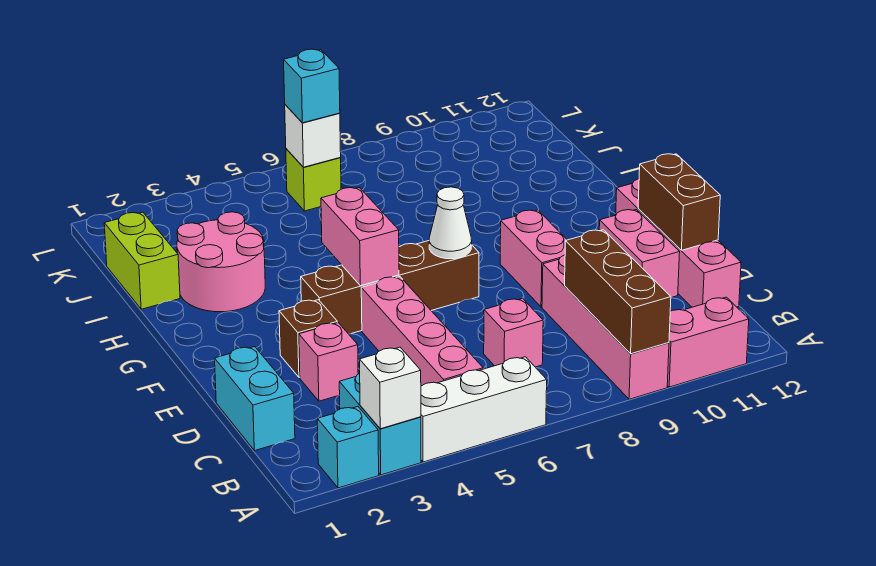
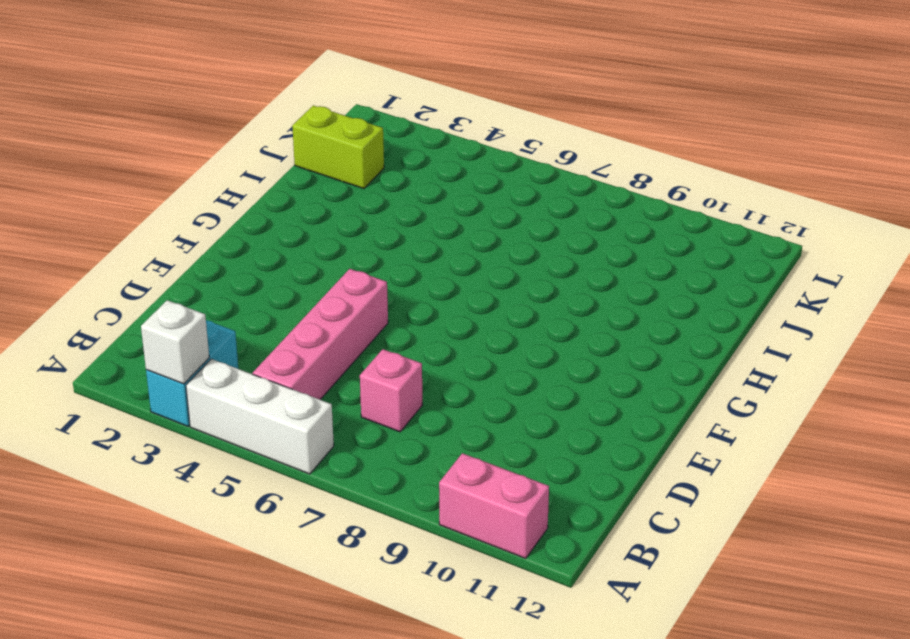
lime 1x2 brick [292,106,384,189] -> lime 1x2 brick turned to [104,212,180,309]
none -> cyan 1x1 brick [317,407,379,488]
none -> pink 1x4 brick [542,255,669,399]
none -> cyan 1x2 brick [215,347,295,451]

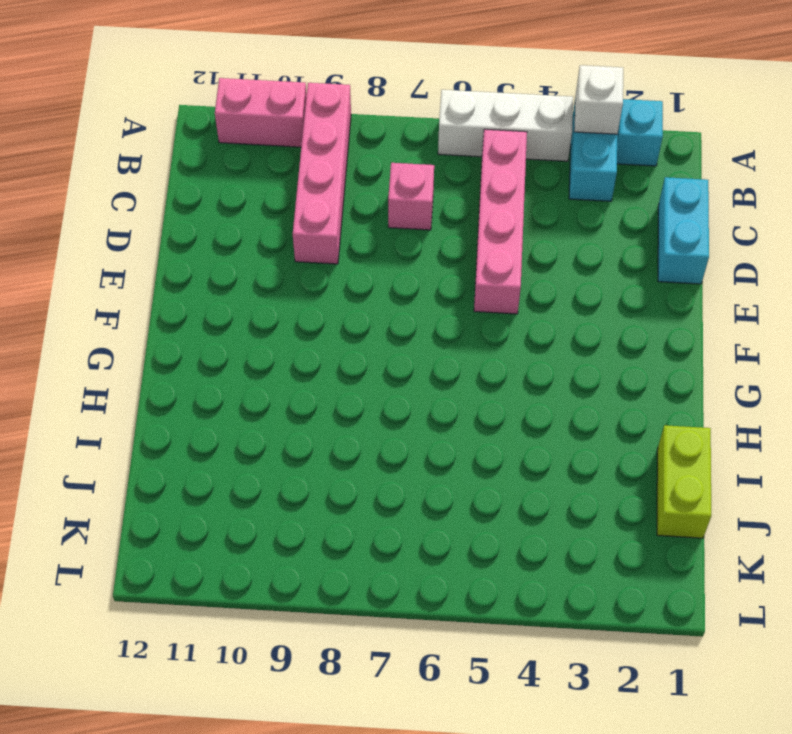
none -> pink 1x4 brick [616,179,741,307]
none -> pink 1x1 brick [299,323,358,401]
none -> pink 1x2 brick [599,210,680,297]

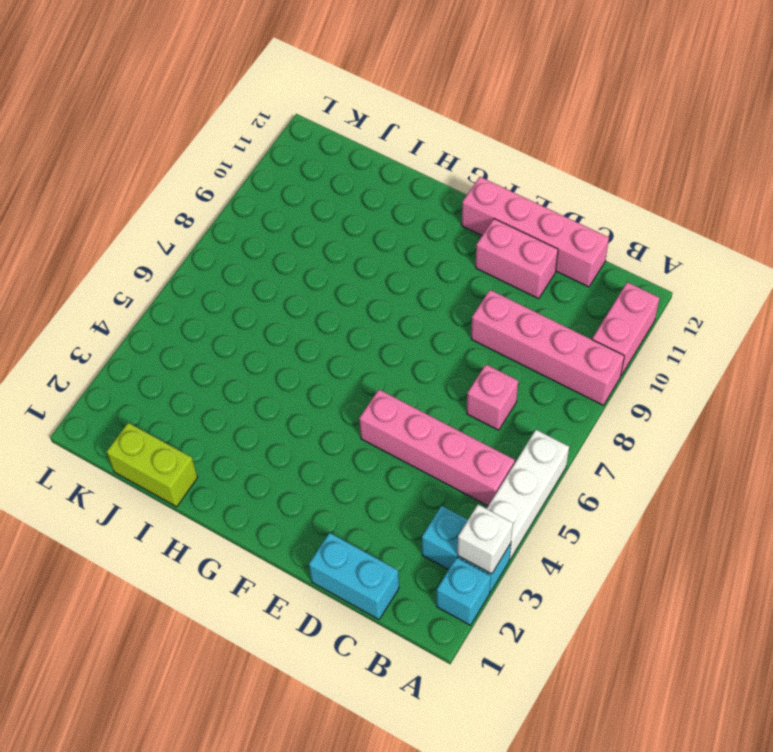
none -> pink 1x1 brick [299,323,358,401]
none -> brown 1x1 brick [279,300,337,377]
none -> pink 1x2 brick [500,210,567,307]

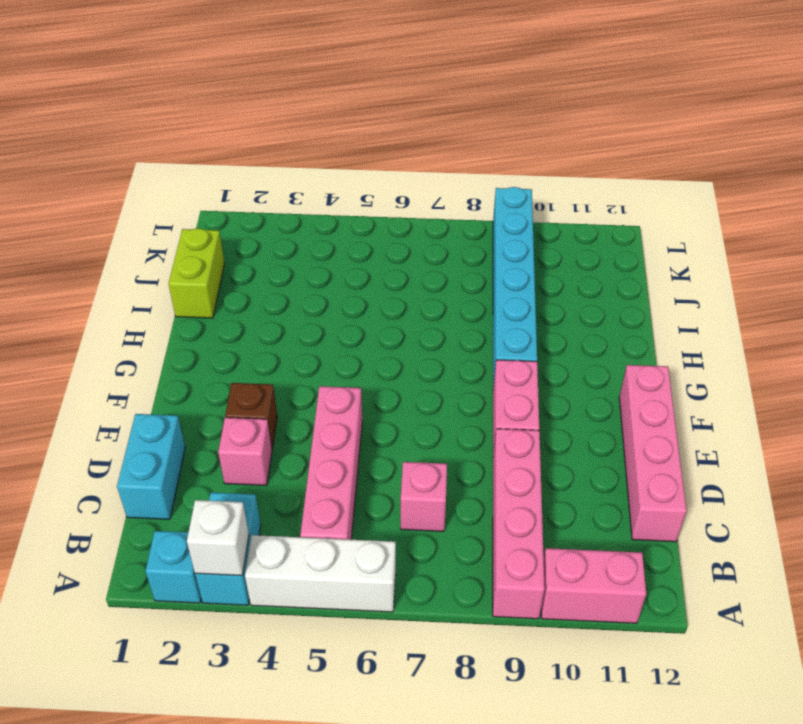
cyan 1x6 brick [493,187,537,386] -> none
none -> pink 1x2 brick [599,210,680,297]
none -> brown 1x4 brick [301,241,479,334]
none -> pink 2x2 round brick [177,212,265,312]

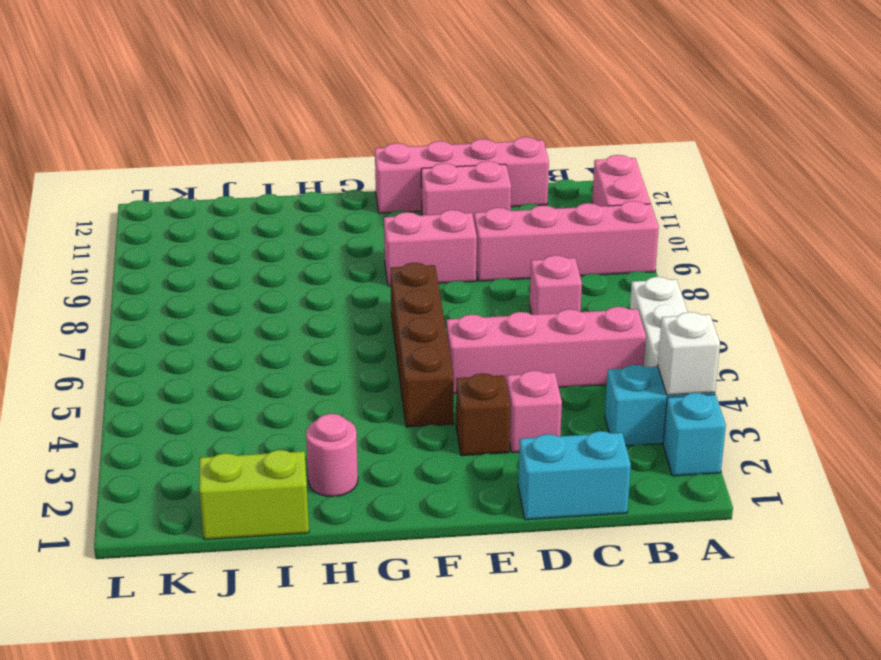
pink 1x1 round brick [306,414,358,497] -> pink 2x2 round brick [177,212,265,312]
none -> lime 1x1 brick [286,149,341,211]
none -> brown 1x3 brick [565,230,671,354]
none -> brown 1x2 brick [638,154,720,250]

